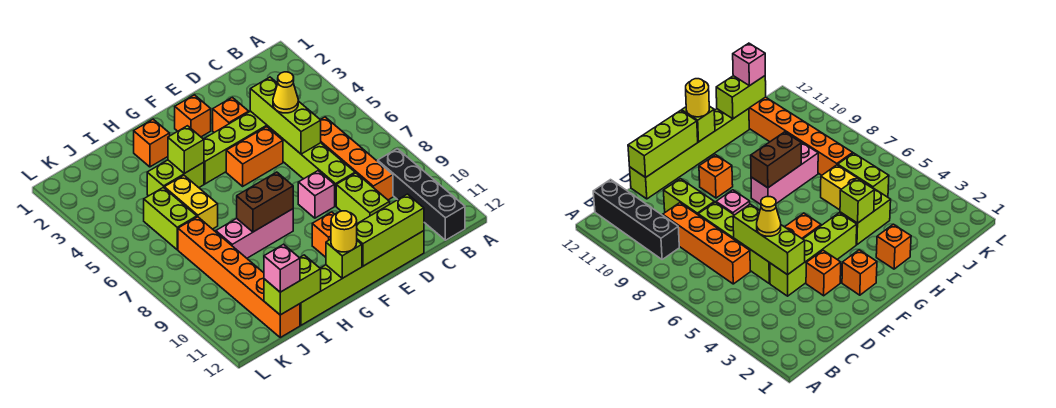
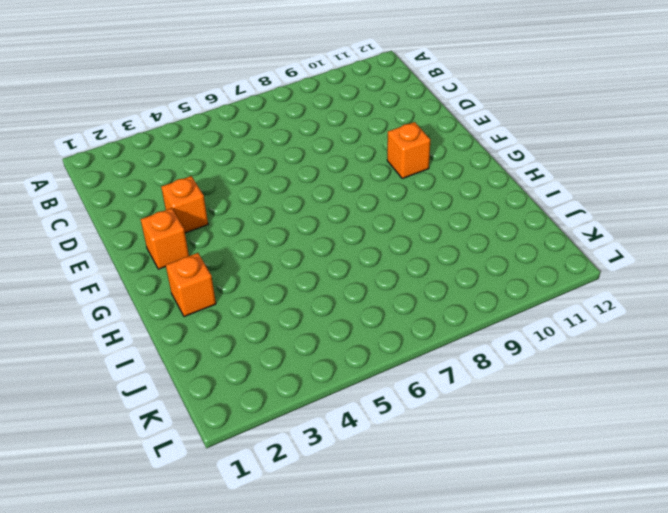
none -> black 1x4 brick [378,149,465,240]
none -> orange 1x4 brick [321,117,393,200]
none -> lime 1x4 brick [204,111,268,184]

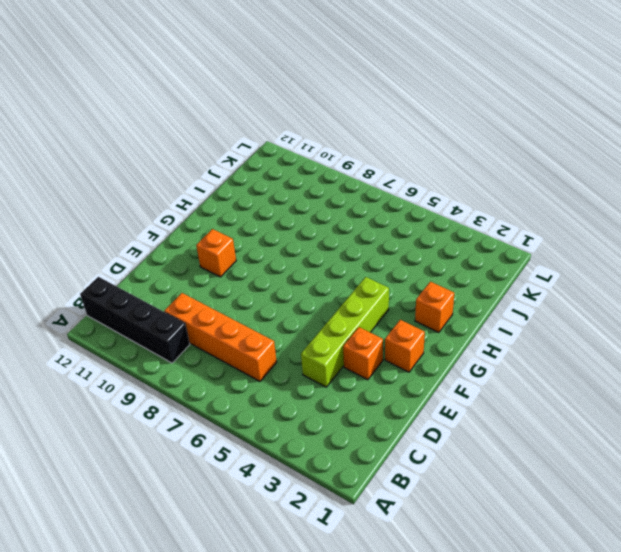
none -> lime 1x4 brick [268,126,355,206]
none -> lime 1x2 brick [336,173,390,223]
none -> lime 1x6 brick [300,231,424,325]

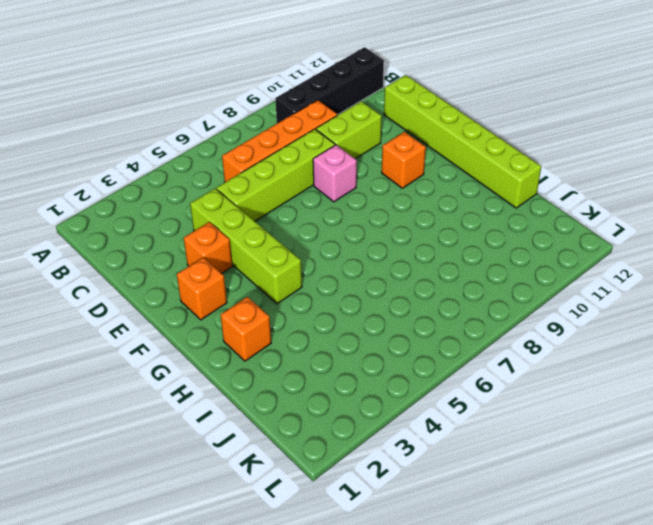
none -> orange 1x2 brick [226,127,283,186]
none -> pink 1x3 brick [216,209,293,258]
none -> lime 1x2 brick [147,160,204,196]

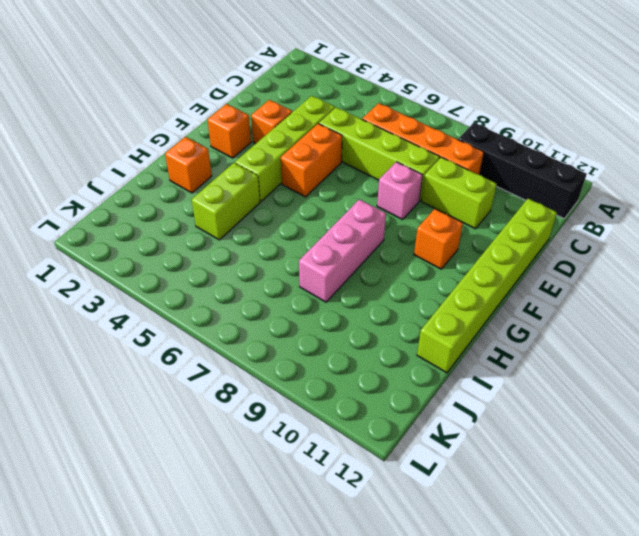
none -> yellow 1x2 brick [164,175,218,229]
none -> lime 1x2 brick [144,187,197,250]
none -> orange 1x6 brick [178,217,300,337]

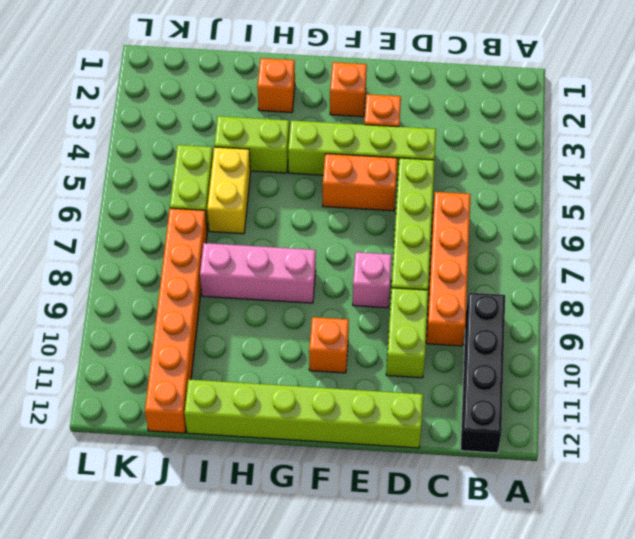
none -> lime 1x3 brick [250,77,321,154]
none -> lime 1x3 brick [357,194,424,266]
none -> brown 1x2 brick [237,172,293,232]

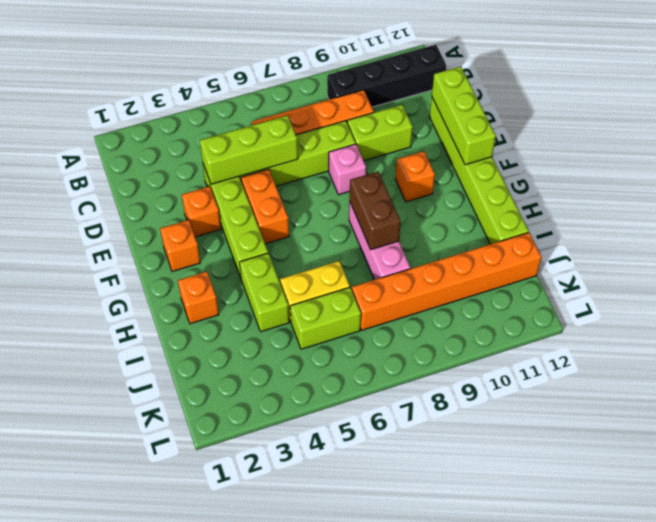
none -> lime 1x1 brick [326,239,362,278]
none -> lime 1x1 brick [168,126,204,173]
none -> lime 1x2 brick [264,255,321,315]

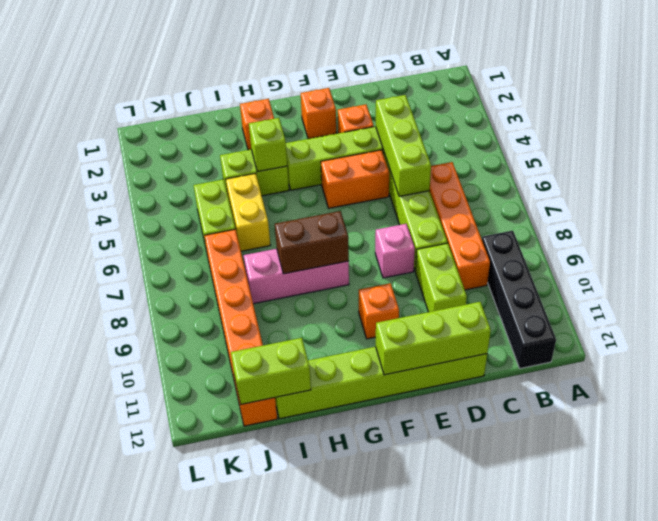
none -> lime 1x1 brick [326,239,362,278]
none -> yellow 1x1 cone [273,72,298,113]
none -> yellow 1x1 round brick [331,211,357,252]

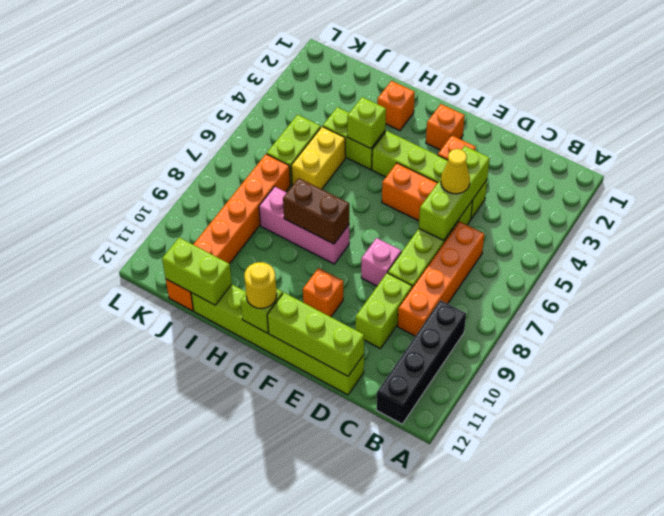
none -> pink 1x1 brick [264,244,300,292]

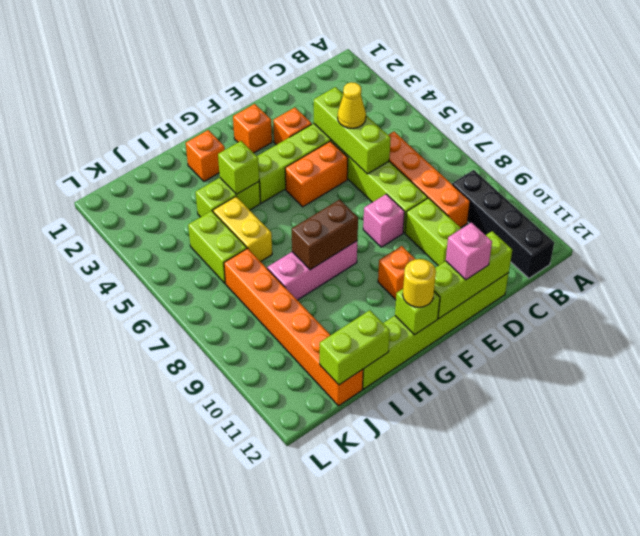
pink 1x1 brick [446,223,492,280] -> pink 1x1 brick moved to [264,244,300,292]

